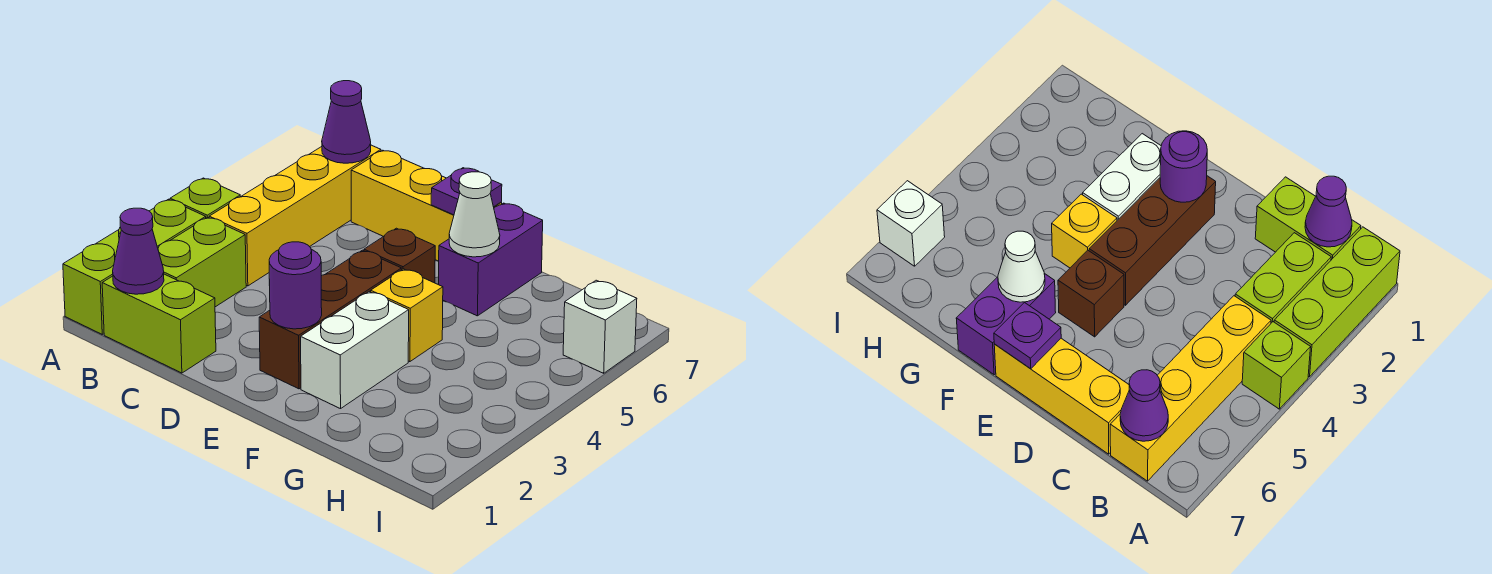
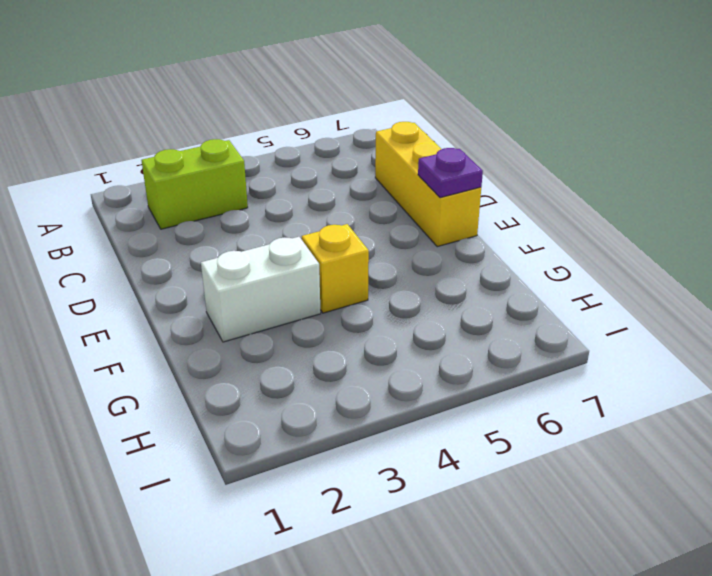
none -> lime 1x3 brick [63,199,206,334]
none -> lime 1x1 brick [170,178,240,218]
none -> lime 1x2 brick [102,274,216,373]

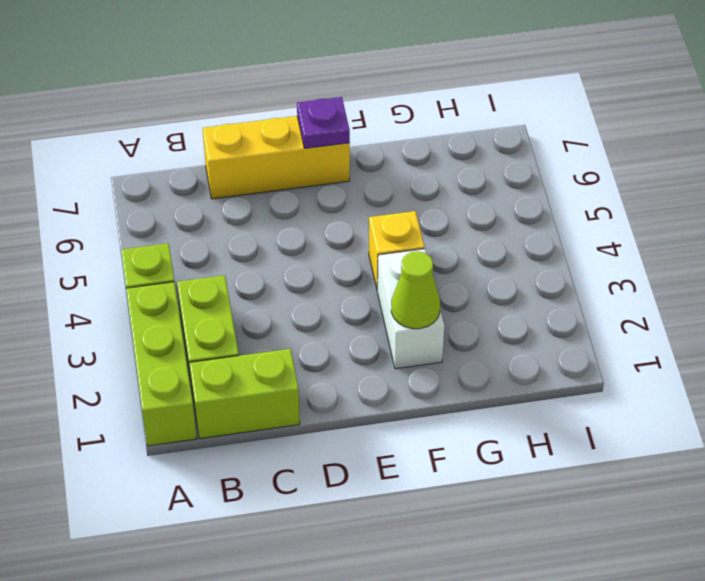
lime 1x1 cone [391,251,440,329] -> none
none -> yellow 1x4 brick [209,145,381,286]
none -> brown 1x3 brick [259,250,401,389]
none -> brown 1x1 brick [364,228,435,283]

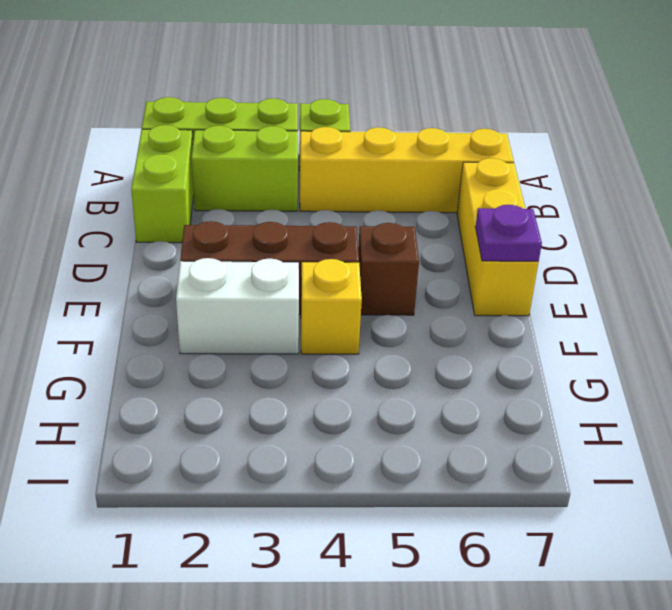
none -> purple 1x2 brick [439,203,543,316]
none -> white 1x1 brick [563,280,637,373]
none -> purple 1x1 cone [113,208,164,294]

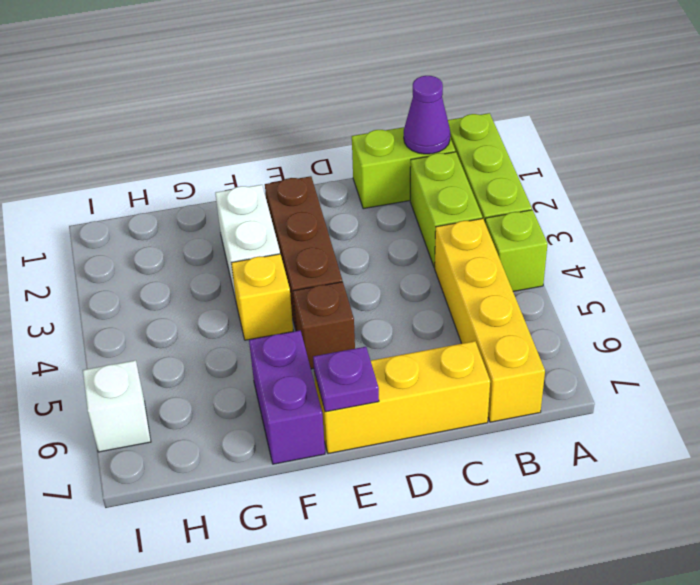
none -> purple 1x1 cone [322,81,371,163]
none -> purple 1x1 round brick [269,242,322,329]
none -> white 1x1 cone [449,172,500,257]

